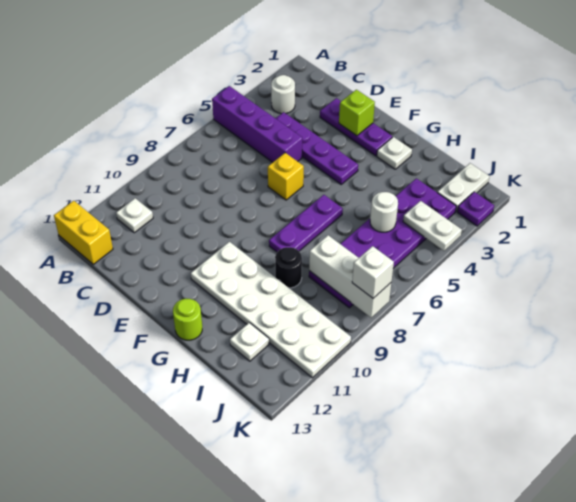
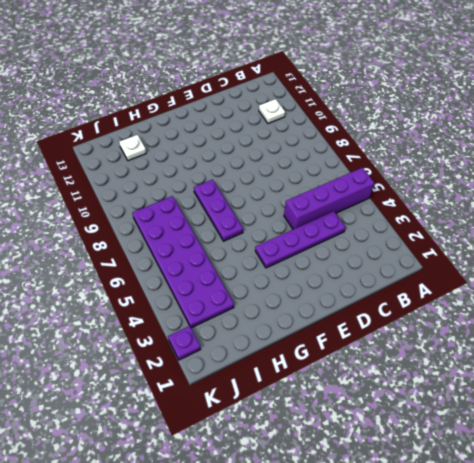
none -> yellow 1x2 brick [54,201,113,264]
none -> white 1x1 round brick [271,75,295,114]
none -> purple 1x3 plate [320,98,392,156]

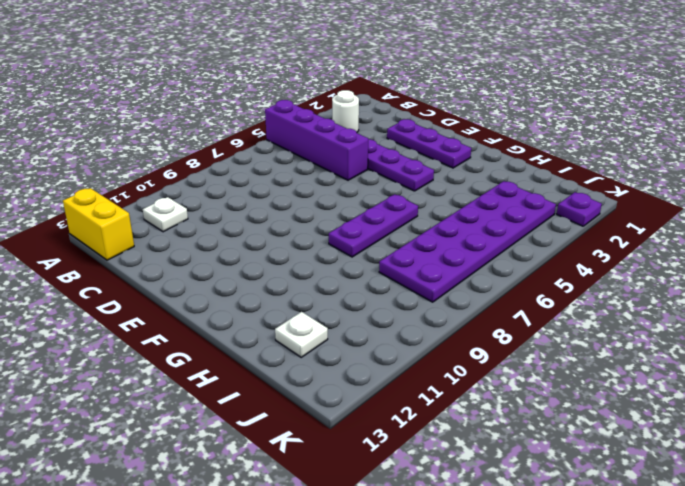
none -> yellow 1x1 brick [268,153,304,200]
none -> white 2x6 plate [191,242,351,378]
none -> white 1x1 plate [377,137,412,169]

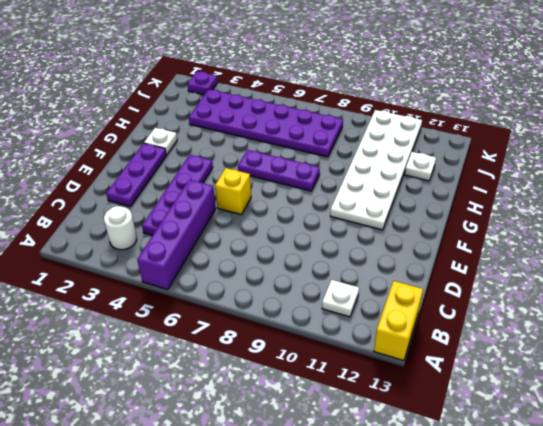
none -> lime 1x1 round brick [173,299,202,340]
none -> black 1x1 round brick [275,247,302,288]
none -> white 1x2 plate [437,163,490,211]

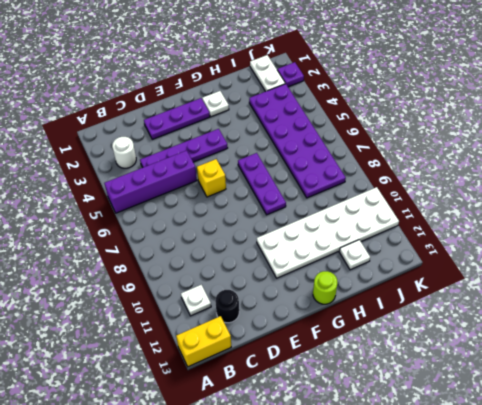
black 1x1 round brick [215,290,239,323] -> black 1x1 round brick moved to [275,247,302,288]
none -> lime 1x1 brick [339,90,375,136]
none -> white 1x1 round brick [370,192,398,232]
none -> white 1x3 brick [309,235,391,318]

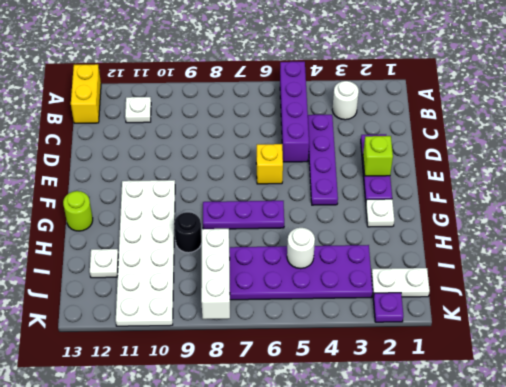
none -> white 1x2 plate [403,201,462,251]
none -> white 1x1 brick [352,246,394,298]

